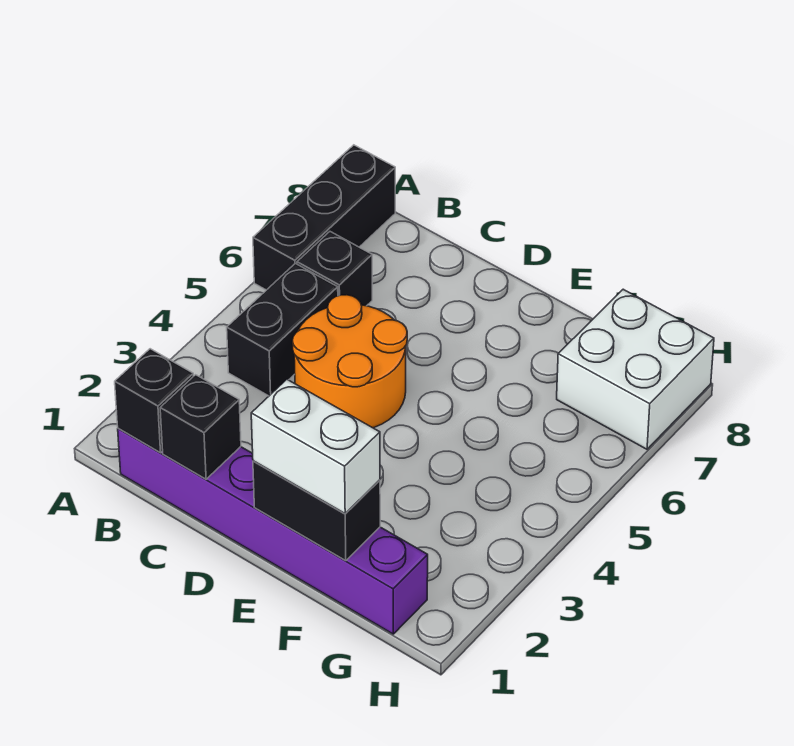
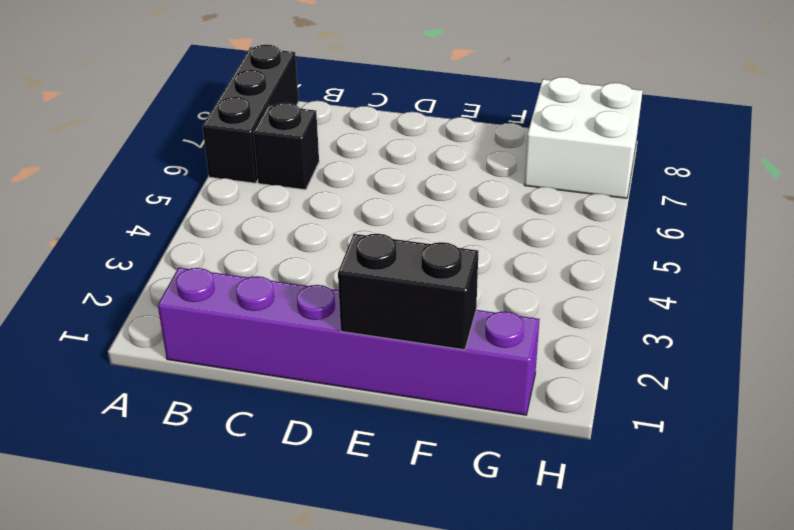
none -> black 1x2 brick [227,263,338,396]
none -> orange 2x2 round brick [292,295,407,428]

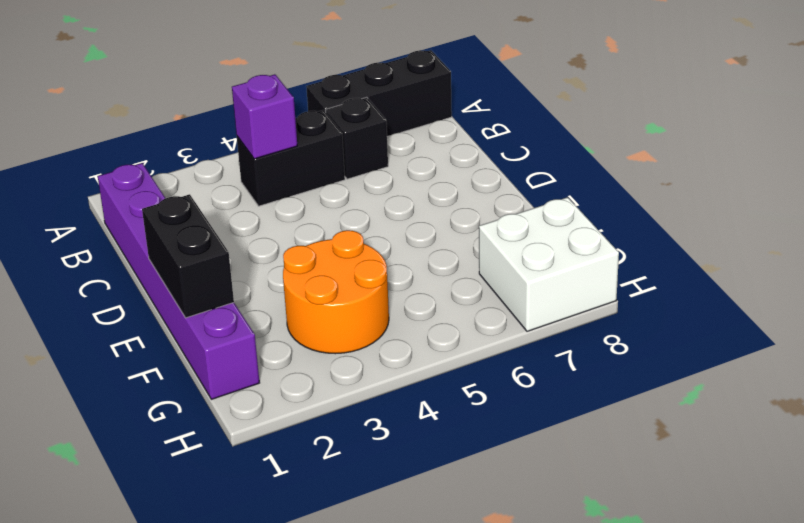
purple 1x1 brick [232,74,297,159] -> none
orange 2x2 round brick [283,230,389,354] -> orange 2x2 round brick moved to [292,295,407,428]
none -> black 1x1 brick [115,349,193,453]
none -> black 1x1 brick [160,375,241,479]

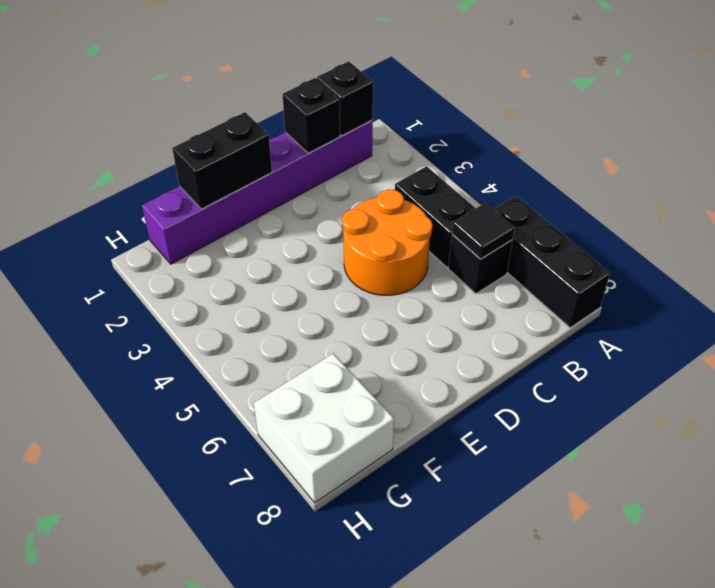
black 1x1 tile [452,203,515,259] -> none
none -> white 1x2 brick [251,379,380,514]

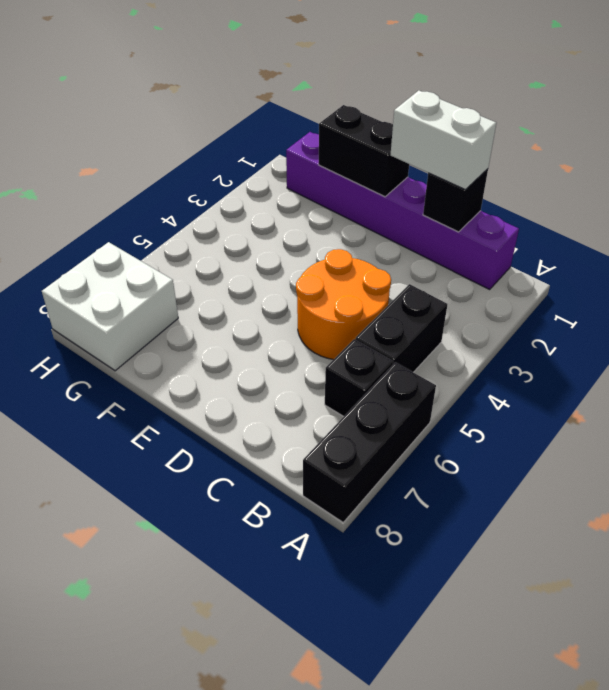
white 1x2 brick [391,91,496,190] -> white 1x2 brick moved to [251,379,380,514]
none -> black 1x1 brick [115,349,193,453]

